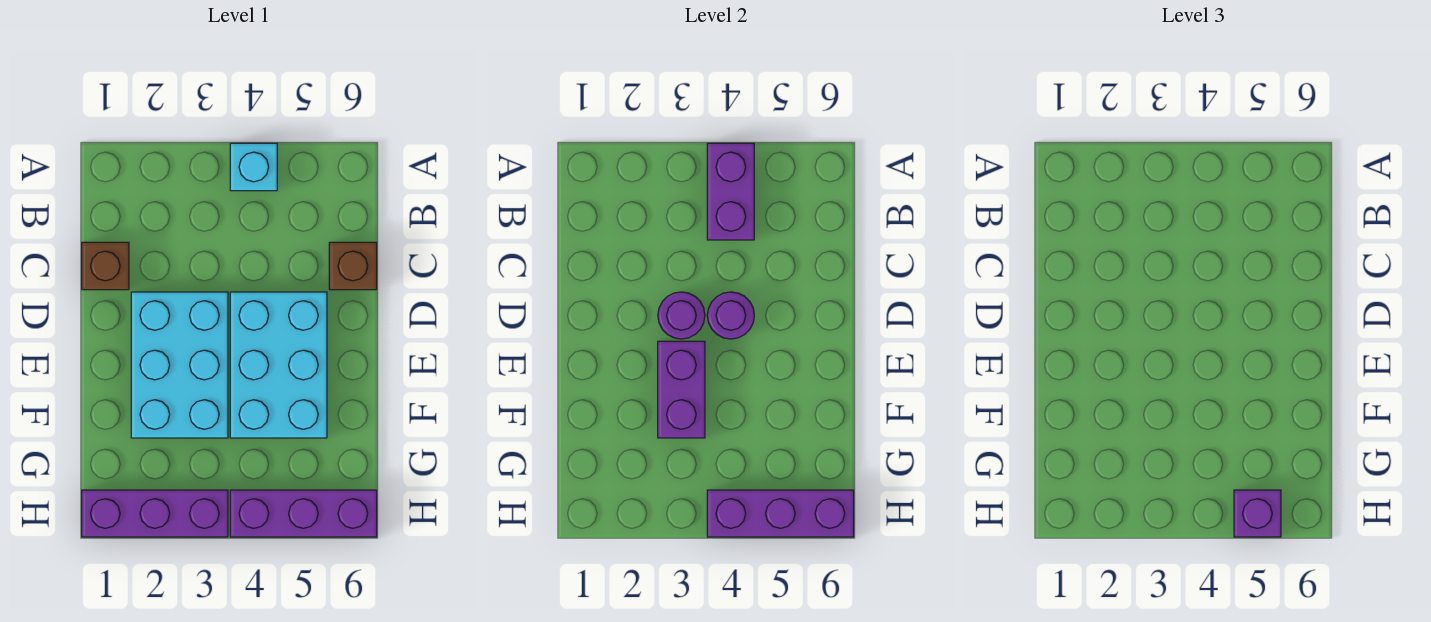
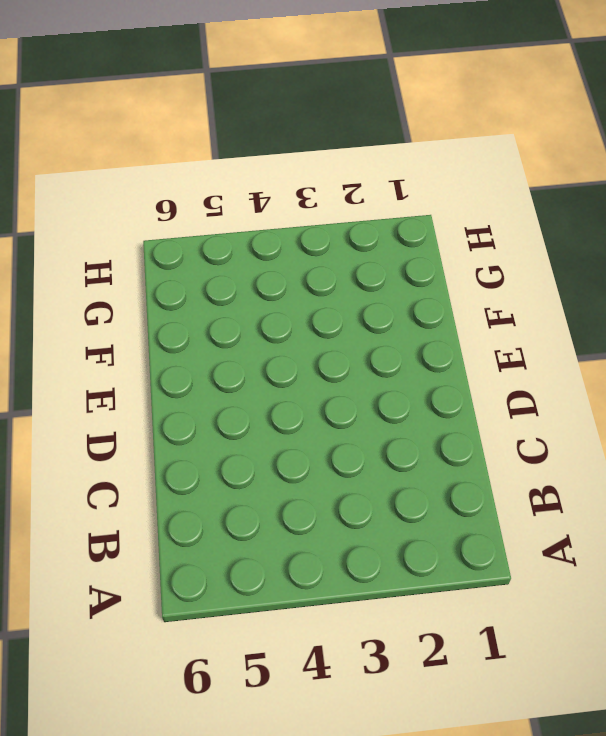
none -> cyan 1x1 brick [230,143,277,191]
none -> brown 1x1 brick [82,242,129,290]
none -> brown 1x1 brick [329,242,377,290]

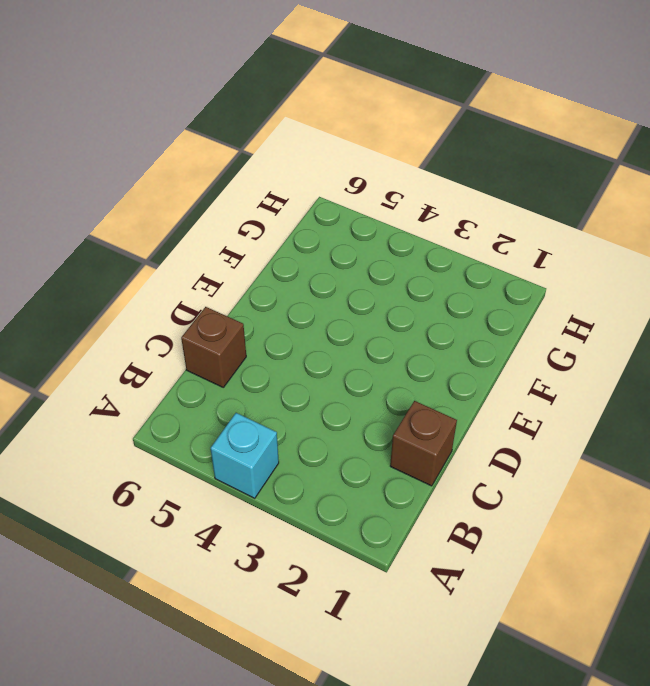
none -> cyan 2x3 brick [131,292,228,438]
none -> cyan 2x3 brick [230,292,327,438]
none -> purple 1x3 brick [82,490,228,537]

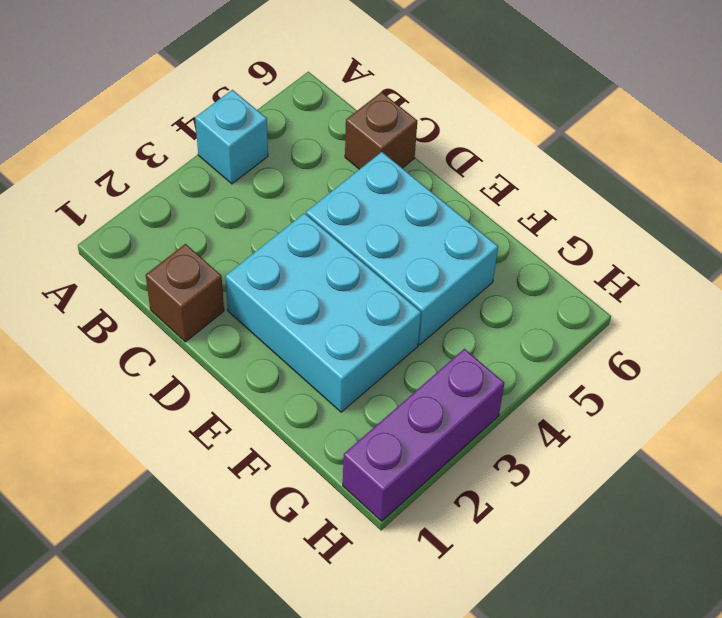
none -> purple 1x3 brick [230,490,377,537]
none -> purple 1x2 brick [707,143,754,240]
none -> purple 1x1 round brick [658,292,705,339]

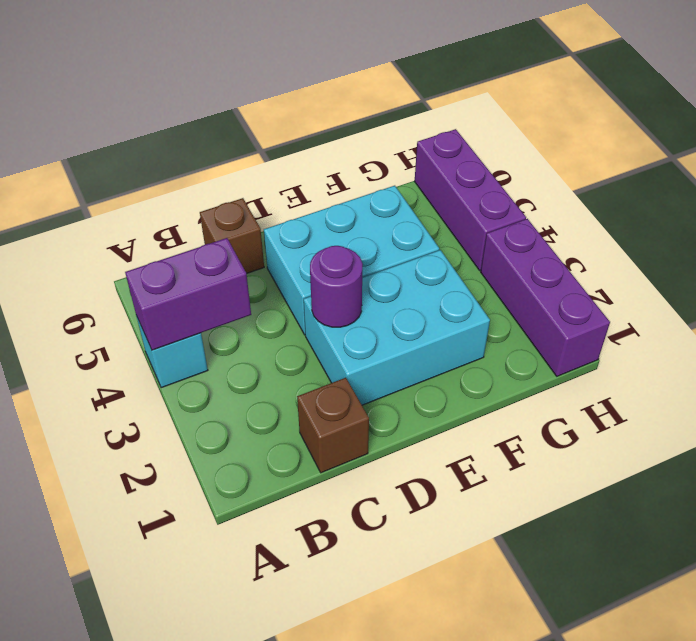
none -> purple 1x1 round brick [707,292,754,339]
none -> purple 1x2 brick [658,341,705,438]
none -> purple 1x3 brick [707,490,854,537]

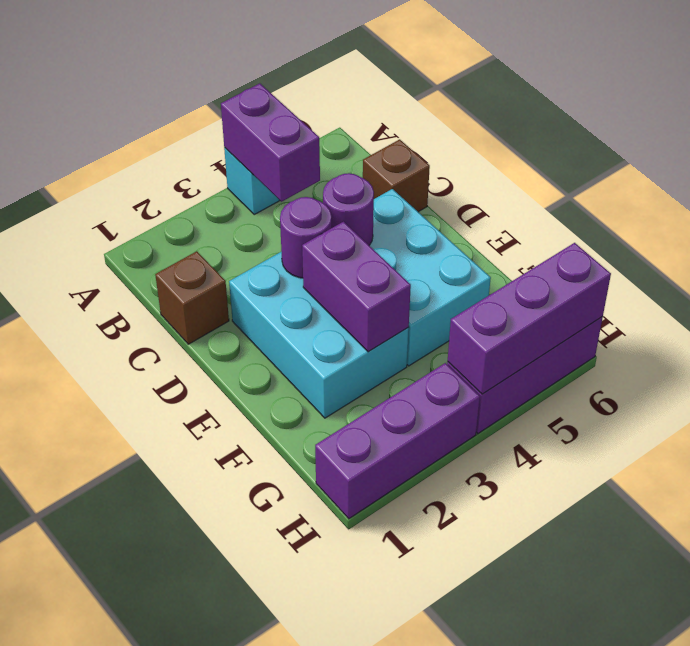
none -> purple 1x1 brick [1234,490,1281,537]

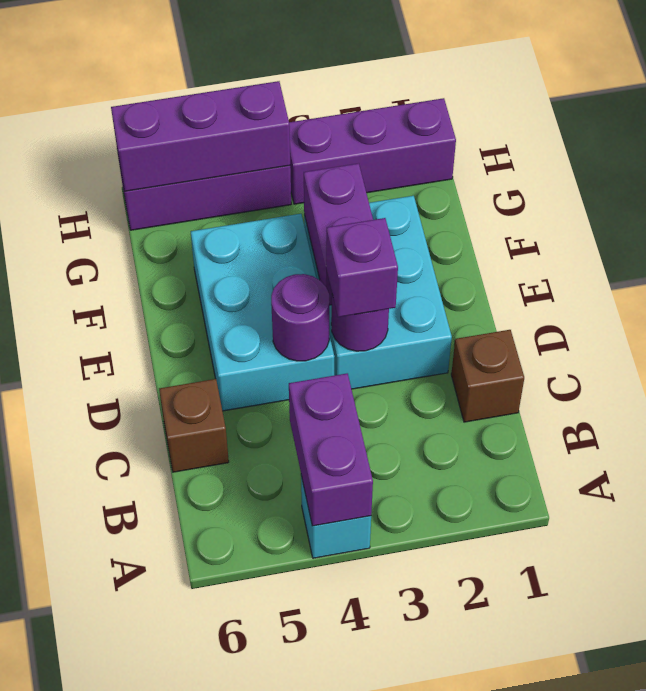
purple 1x1 brick [326,218,398,317] -> purple 1x1 brick moved to [1234,490,1281,537]

